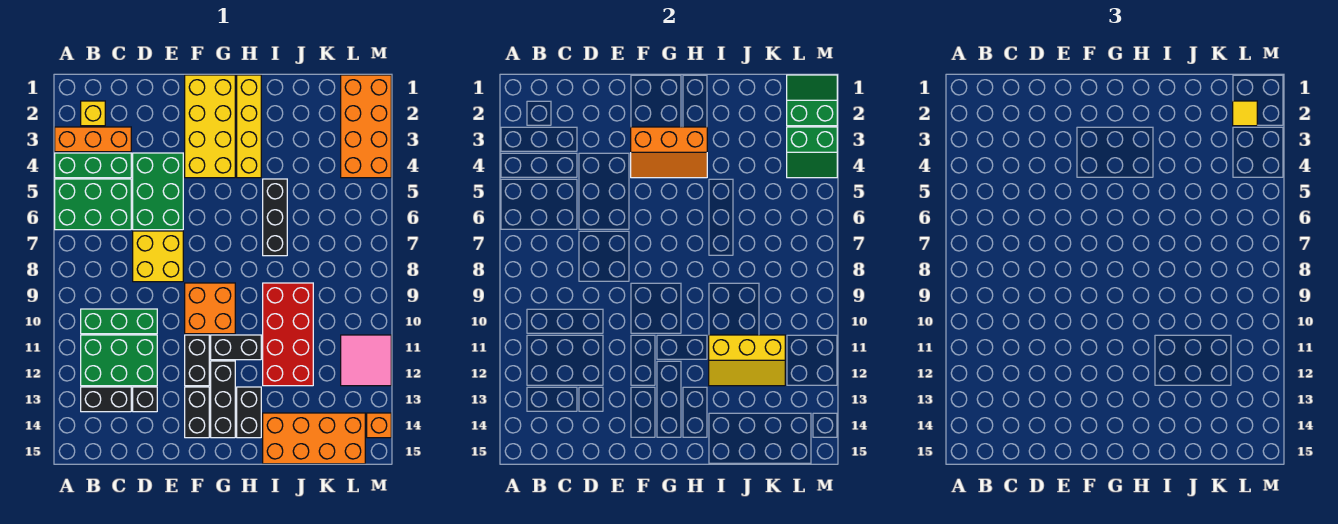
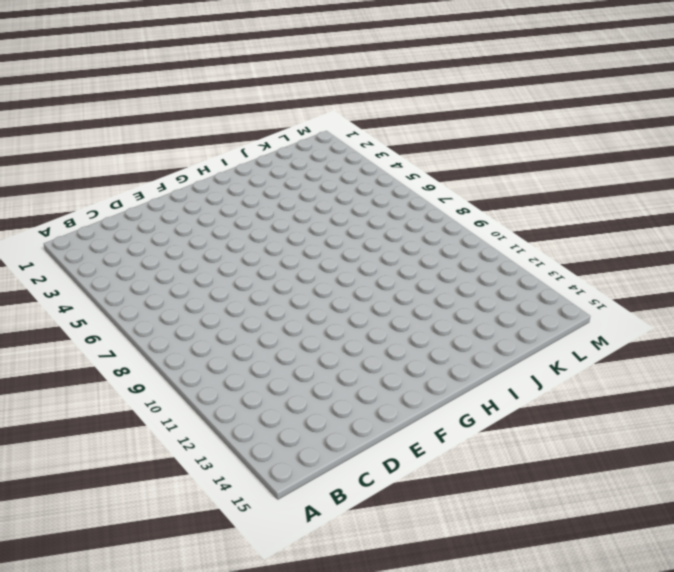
none -> orange 1x3 brick [55,127,131,152]
none -> green 1x3 brick [55,153,131,178]
none -> green 2x3 brick [55,179,131,230]

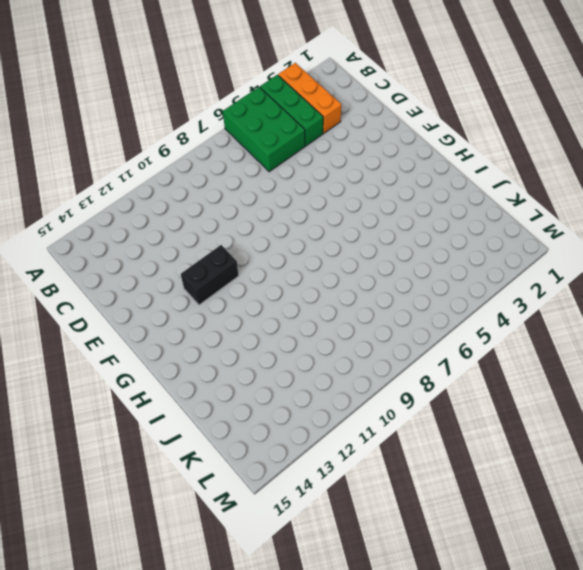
none -> yellow 1x1 brick [81,101,105,126]
none -> green 1x3 brick [81,309,157,334]
none -> green 2x3 brick [81,335,157,386]

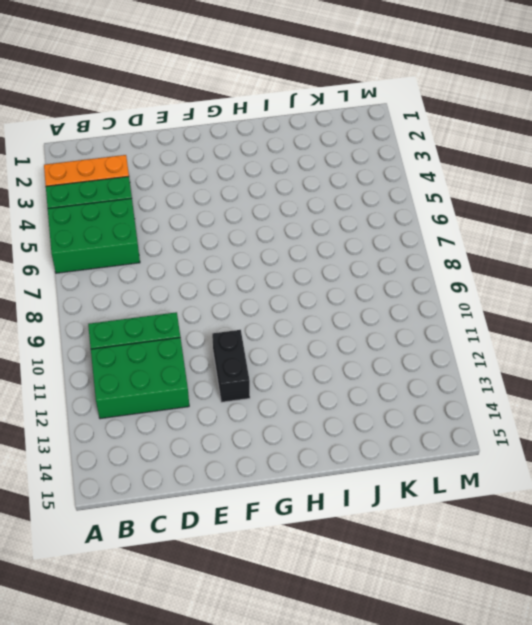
none -> yellow 1x1 brick [81,101,105,126]
none -> black 1x2 brick [81,387,131,412]
none -> green 2x3 brick [133,153,183,230]

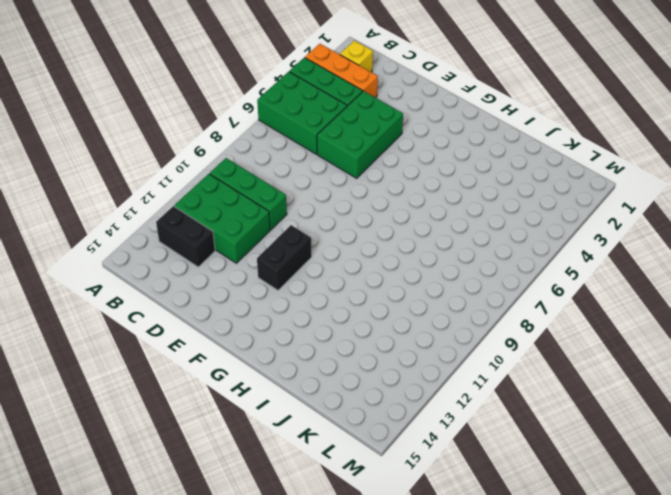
none -> yellow 2x2 brick [133,231,183,282]
none -> black 1x1 brick [133,387,157,412]
none -> yellow 2x4 brick [185,75,235,178]

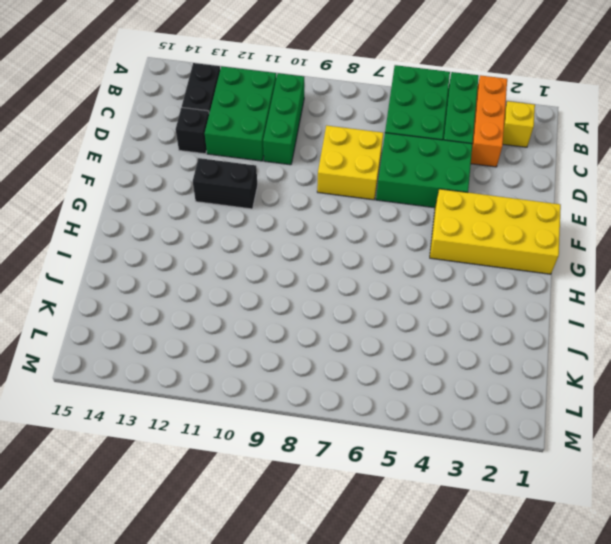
none -> orange 2x2 brick [185,283,235,334]
none -> black 1x2 brick [185,387,209,438]
none -> black 1x2 brick [211,335,261,360]

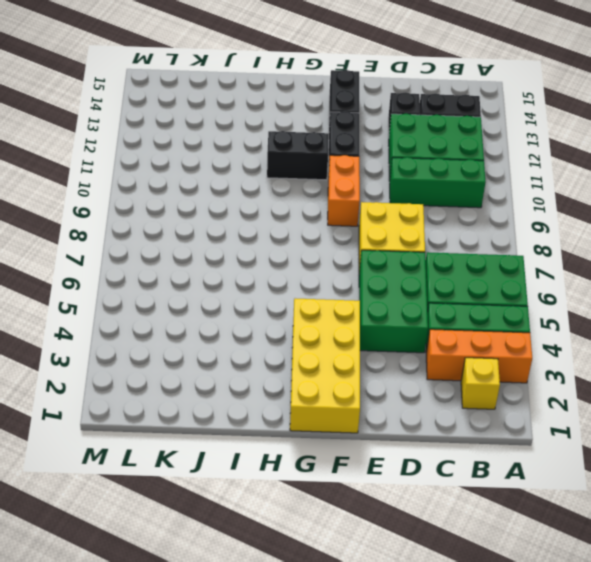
orange 1x2 brick [328,155,360,226] -> orange 2x2 brick [185,283,235,334]
none -> black 1x3 brick [211,361,235,438]
none -> yellow 1x4 brick [237,75,261,178]
none -> black 1x2 brick [237,387,261,438]

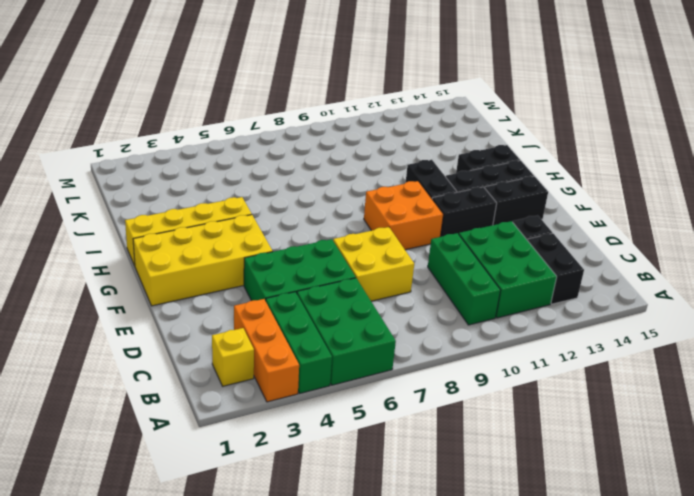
none -> black 1x3 brick [263,179,287,256]
none -> red 2x4 brick [263,283,313,386]
none -> orange 2x4 brick [263,413,365,464]

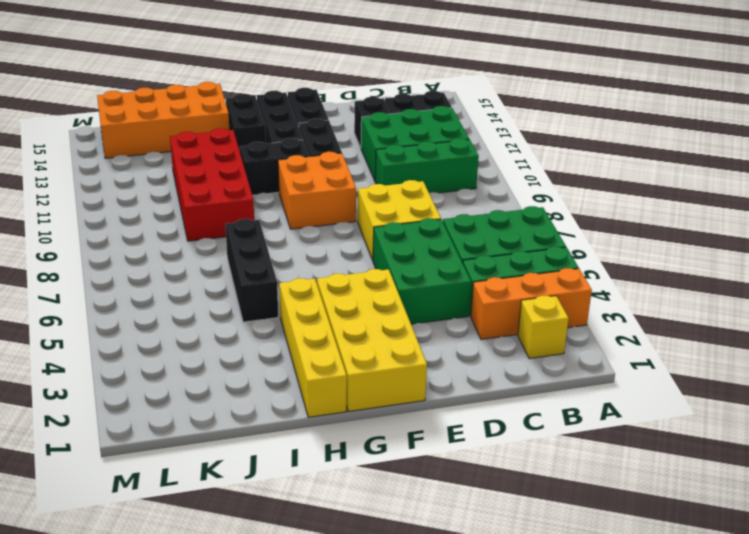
none -> orange 2x4 brick [341,75,391,178]
none -> pink 2x2 tile [341,335,391,386]
none -> orange 1x1 brick [367,413,391,438]

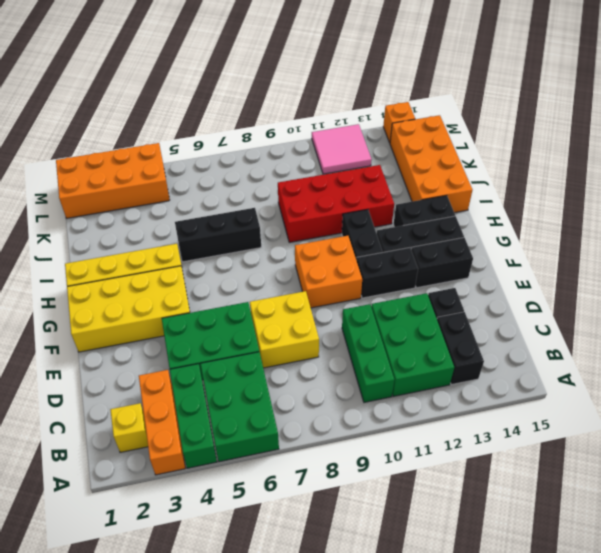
none -> orange 2x3 slope [631,127,707,178]
none -> yellow 2x3 slope [709,335,785,386]
none -> green 2x2 slope [787,75,837,126]

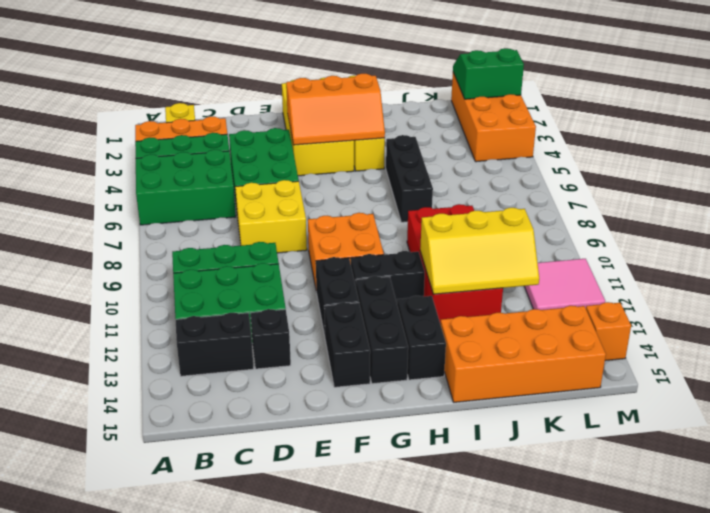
none -> green 2x2 slope [787,127,837,178]
none -> yellow 1x1 tile [1233,101,1257,126]

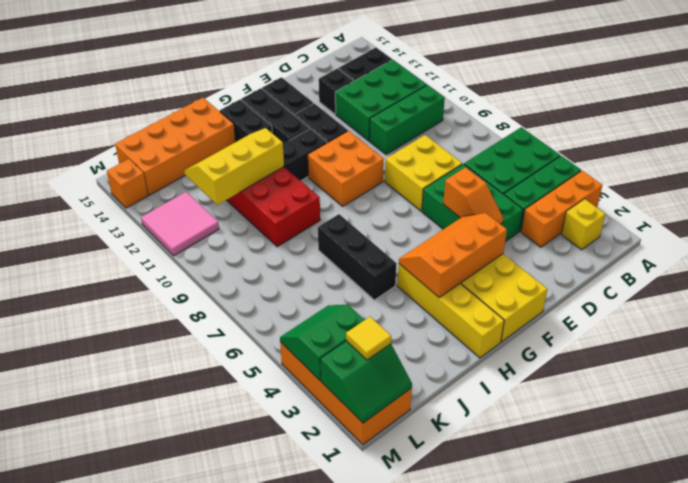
orange 1x2 slope [443,167,503,224] -> none

